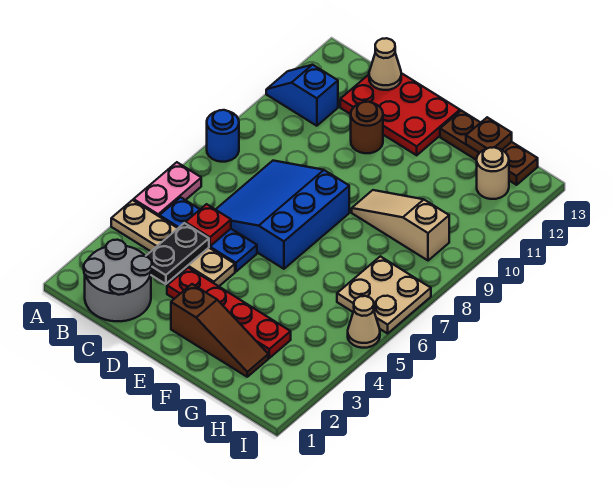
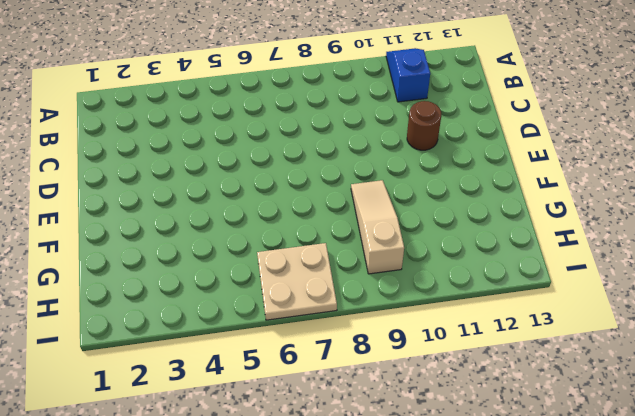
none -> tan 1x4 plate [111,200,235,286]
none -> pink 1x2 plate [134,162,201,216]
none -> blue 1x1 round brick [207,110,239,162]

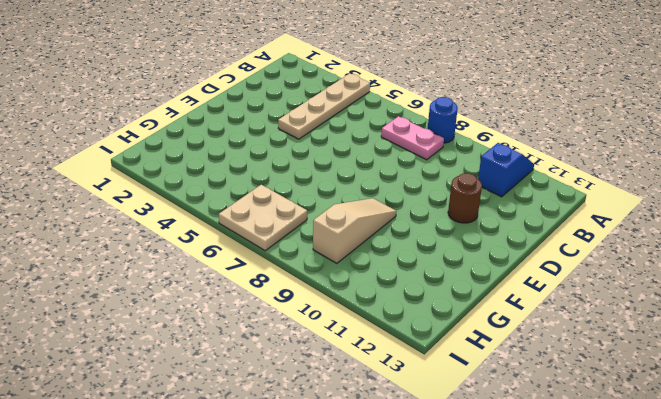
pink 1x2 plate [381,116,444,160] -> pink 1x2 plate moved to [134,162,201,216]
none -> grey 2x2 round brick [84,240,152,321]
none -> blue 1x3 plate [159,197,257,272]
none -> blue 3x3 slope [216,161,349,269]

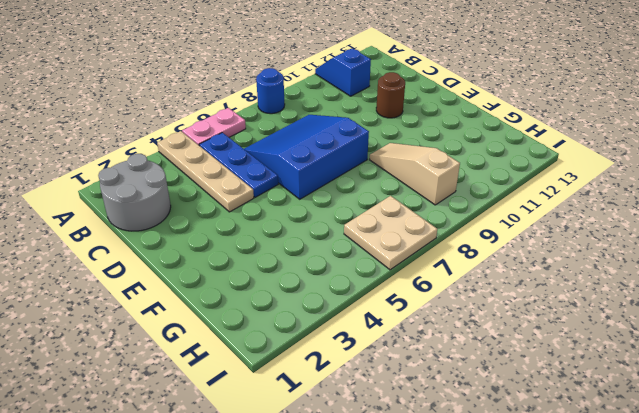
none -> red 2x3 plate [340,73,460,155]
none -> red 1x4 plate [167,268,291,358]
none -> brown 1x3 slope [171,284,268,377]

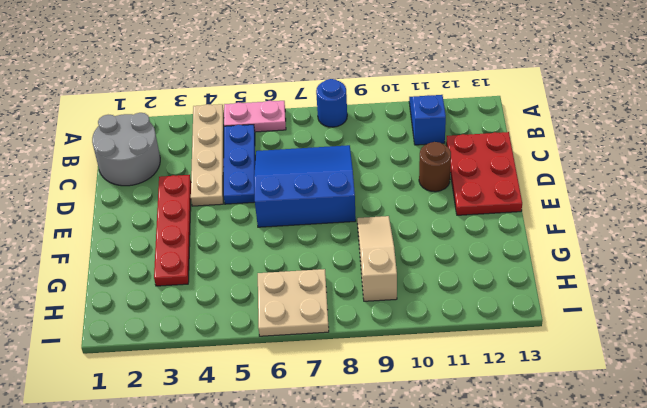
none -> brown 1x3 slope [171,284,268,377]
none -> brown 1x3 plate [440,111,538,185]
none -> tan 1x1 round brick [477,147,509,199]

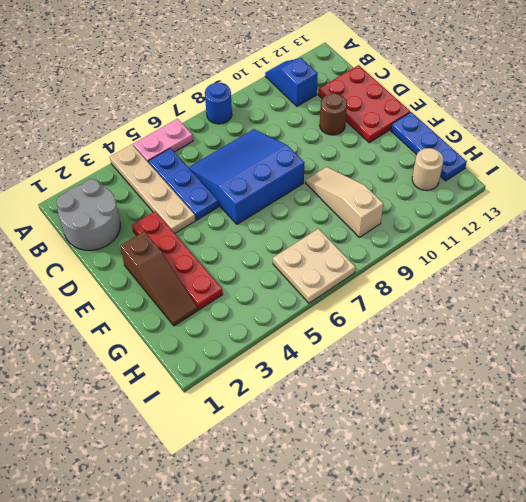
blue 1x3 plate [391,112,467,181] -> brown 1x3 plate [440,111,538,185]
none -> tan 1x1 cone [348,296,380,348]
none -> black 1x2 plate [146,223,209,284]
none -> red 1x1 plate [185,204,231,246]

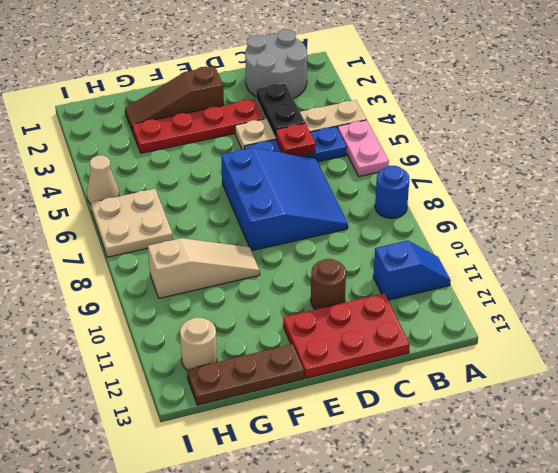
none -> tan 1x1 cone [369,38,401,90]
none -> brown 1x1 plate [466,117,512,153]

